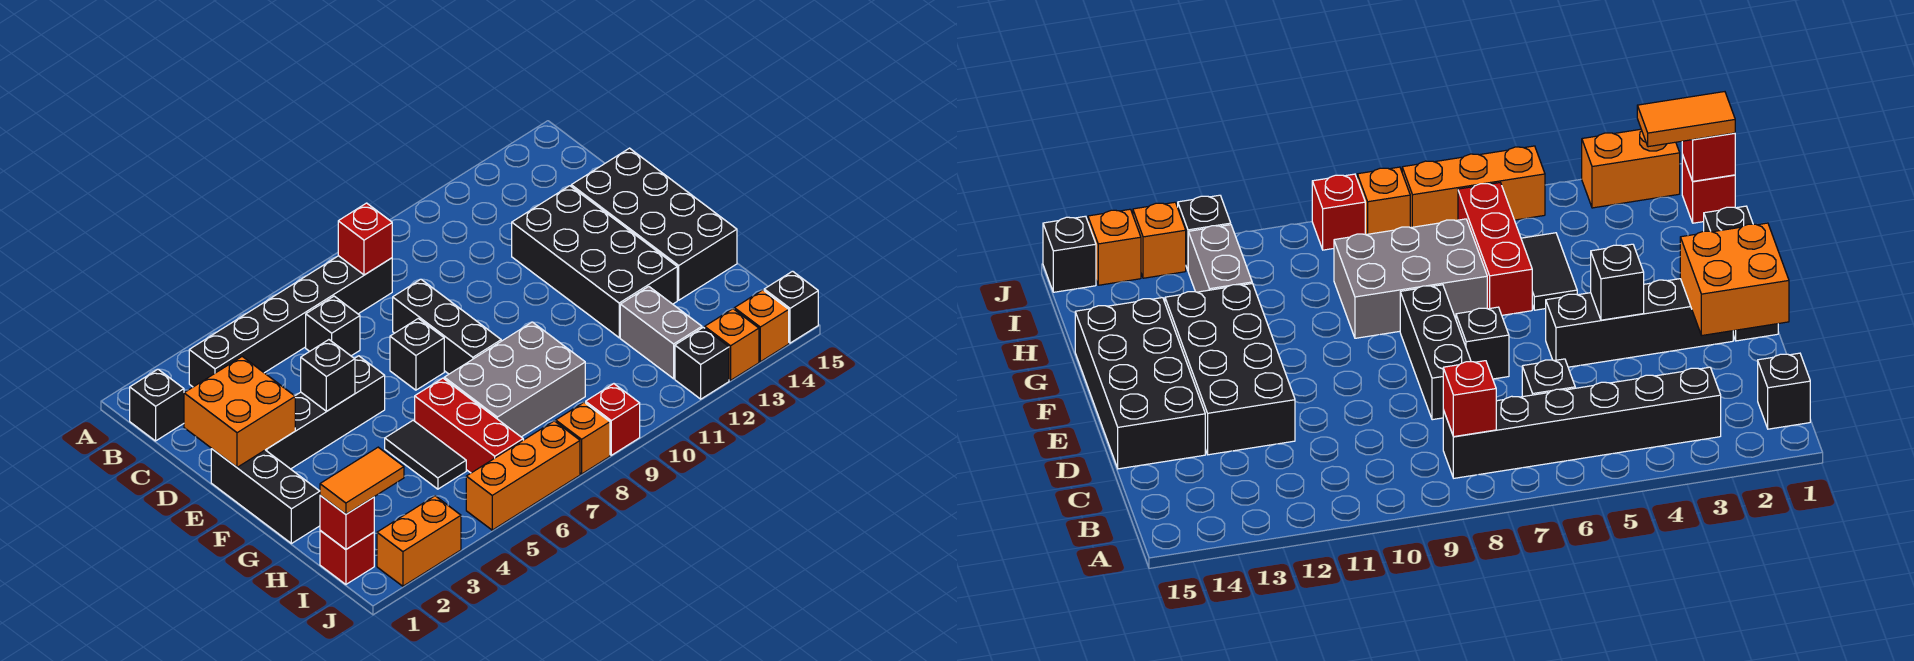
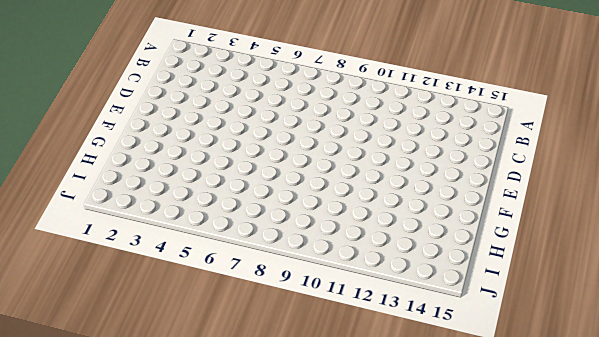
none -> black 1x1 brick [130,369,184,441]
none -> black 1x6 brick [189,256,392,387]
none -> black 1x1 brick [306,296,360,356]

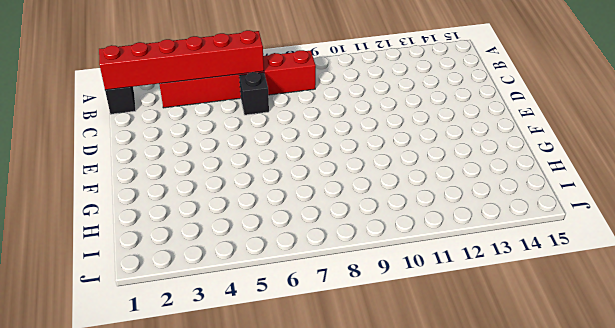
red 1x6 brick [99,30,264,90] -> none
red 1x6 brick [159,50,316,108] -> black 1x6 brick [189,256,392,387]
none -> black 1x3 brick [393,279,501,374]
none -> black 2x4 brick [512,186,677,338]
none -> black 2x4 brick [571,148,737,300]

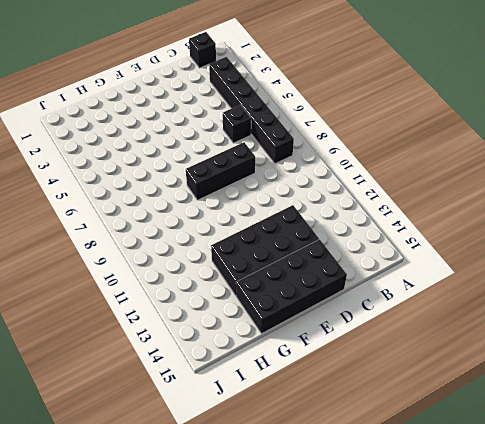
none -> black 1x3 brick [211,449,320,544]
none -> black 1x4 brick [266,356,385,469]
none -> black 1x1 brick [390,318,444,390]

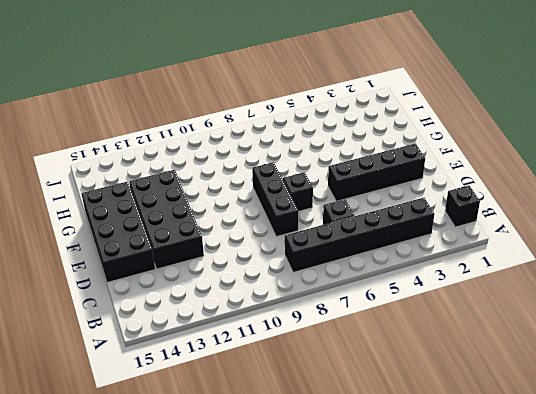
none -> black 1x3 brick [211,449,320,544]
none -> black 1x2 tile [385,420,466,489]
none -> red 1x3 brick [415,378,523,473]

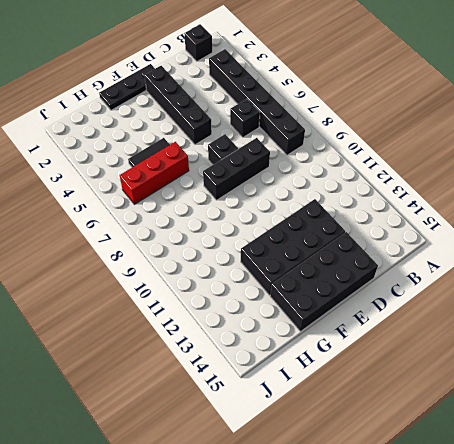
black 1x3 plate [99,64,155,110] -> black 1x3 brick [211,449,320,544]
none -> grey 2x3 brick [444,322,585,437]
none -> grey 1x2 brick [620,287,702,379]
none -> red 1x1 brick [320,531,374,584]

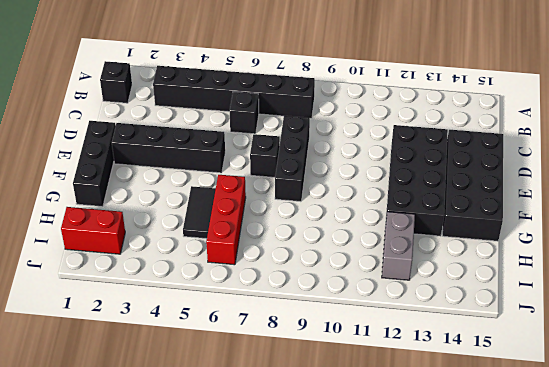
red 1x2 brick [61,207,125,254] -> red 1x1 brick [320,531,374,584]
none -> grey 2x3 brick [444,322,585,437]
none -> orange 1x2 brick [377,496,461,586]
none -> orange 1x3 brick [466,421,580,530]

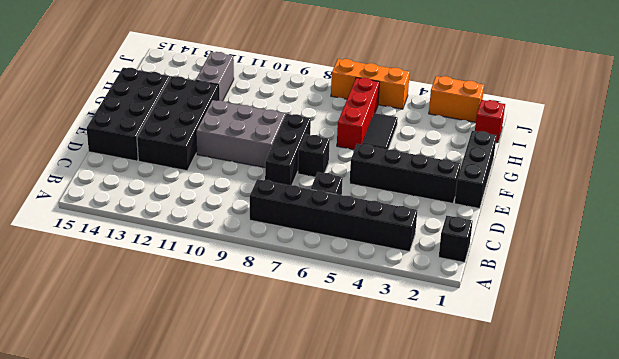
grey 2x3 brick [196,100,286,168] -> grey 2x3 brick moved to [444,322,585,437]
none -> orange 1x1 brick [556,402,610,474]
none -> red 1x1 brick [586,384,640,455]
none -> black 1x1 brick [675,327,729,399]

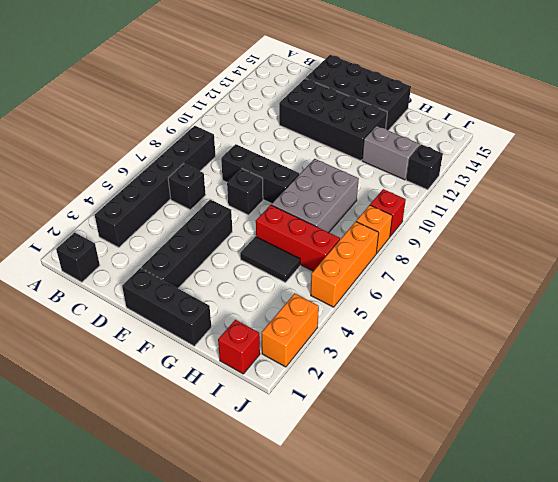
none -> orange 1x1 brick [705,309,759,380]
none -> orange 1x1 brick [734,290,789,362]
none -> black 1x1 brick [764,271,818,343]

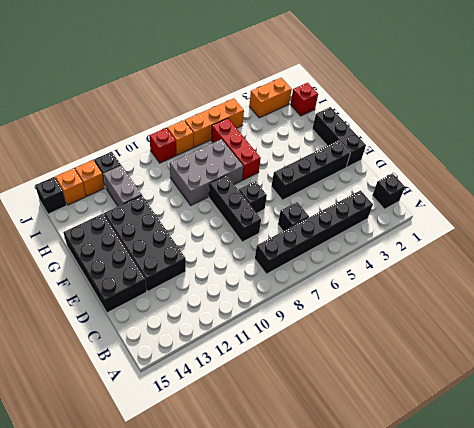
none -> black 1x2 tile [385,420,466,489]
none -> red 1x1 brick [338,203,392,275]
none -> orange 2x2 brick [184,357,295,467]

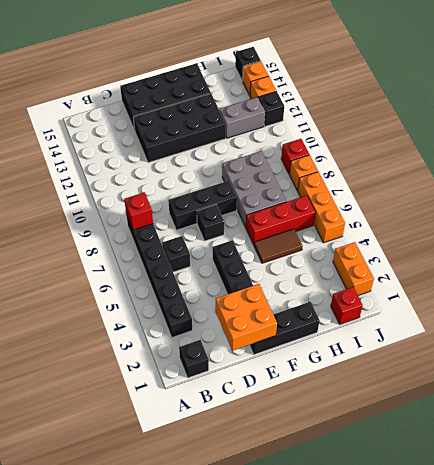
brown 1x2 tile [254,229,303,263] -> black 1x2 tile [385,420,466,489]
none -> black 1x1 brick [301,340,355,411]
none -> red 1x1 brick [320,496,374,549]
none -> orange 1x2 tile [320,447,404,514]

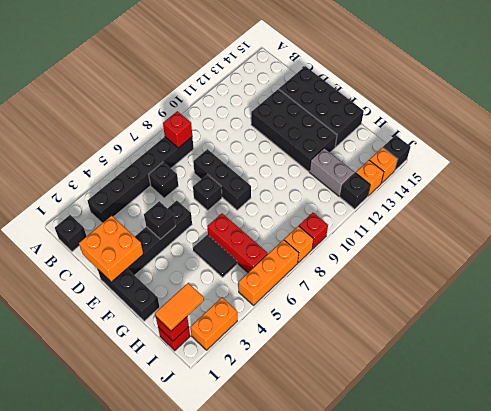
none -> grey 2x3 brick [444,322,585,437]

